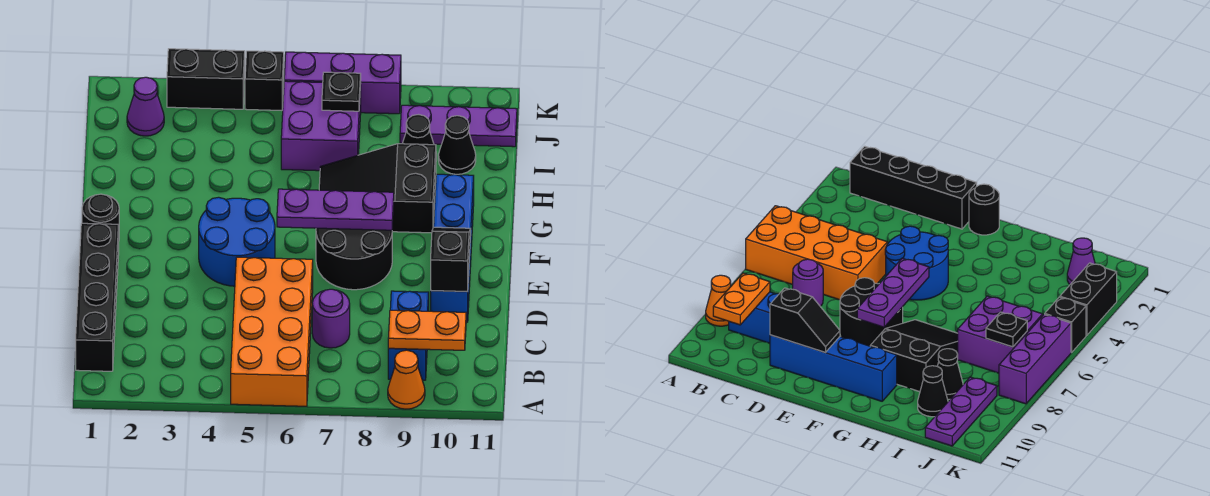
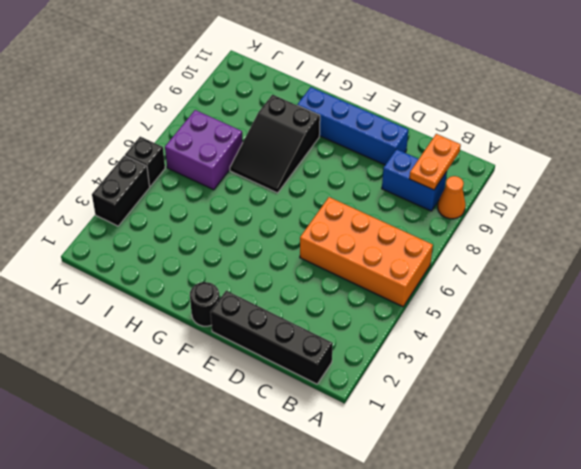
none -> purple 1x1 round brick [312,289,350,348]
none -> blue 2x2 round brick [199,197,275,286]
none -> black 2x2 round brick [316,228,392,290]

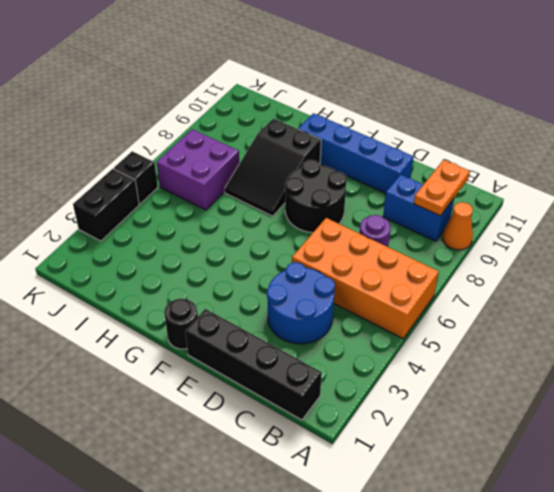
blue 2x2 round brick [267,262,335,344] -> blue 2x2 round brick moved to [199,197,275,286]
none -> black 1x1 cone [402,115,437,160]
none -> black 1x1 cone [439,116,476,174]
none -> purple 1x1 cone [127,77,164,136]

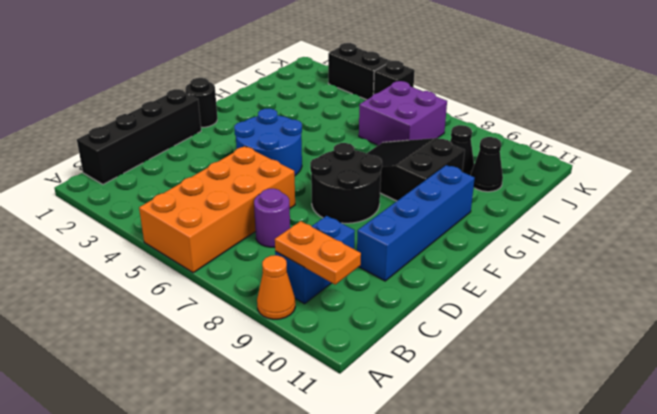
none -> purple 1x1 cone [127,77,164,136]
none -> purple 1x3 plate [400,105,517,147]
none -> purple 1x3 brick [284,52,401,114]

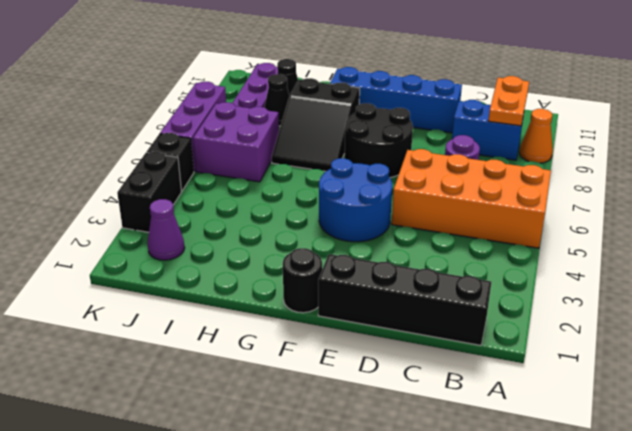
none -> black 1x2 slope [431,227,471,292]
none -> purple 1x3 plate [277,189,394,230]
none -> black 1x1 plate [322,72,361,111]

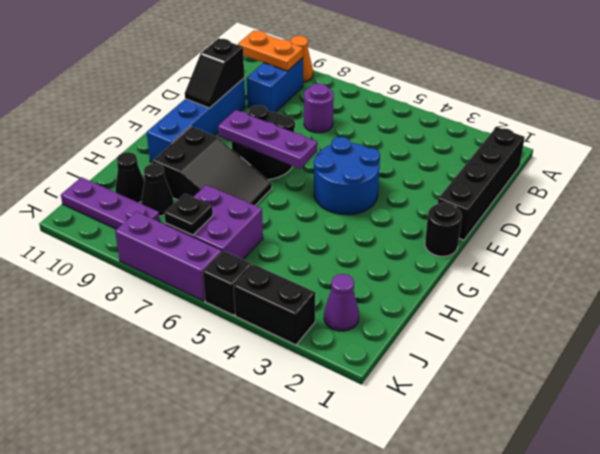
none -> orange 2x4 brick [231,257,313,406]

